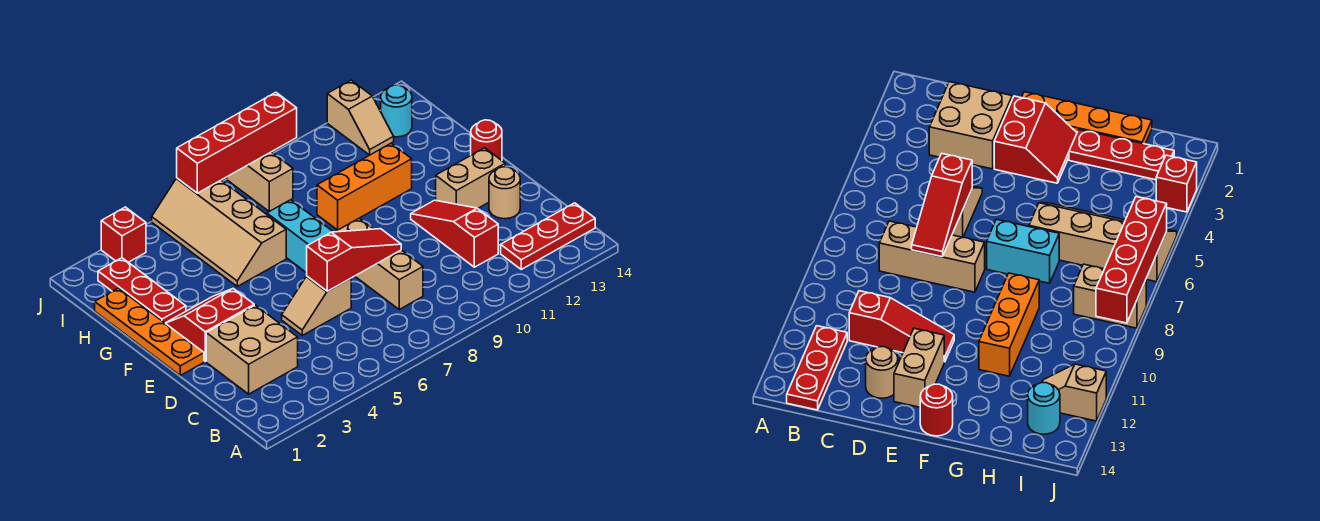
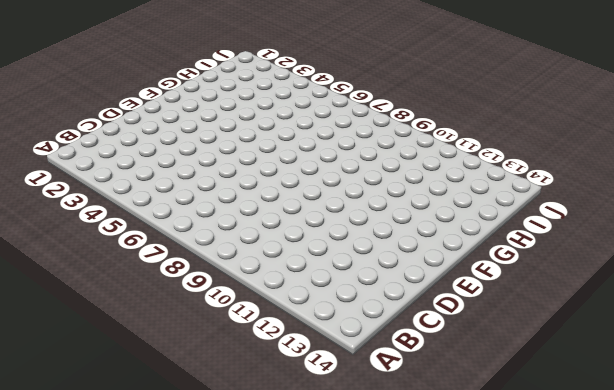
none -> red 1x3 plate [501,203,595,269]
none -> tan 2x2 brick [206,305,298,394]
none -> tan 1x3 brick [336,218,423,309]

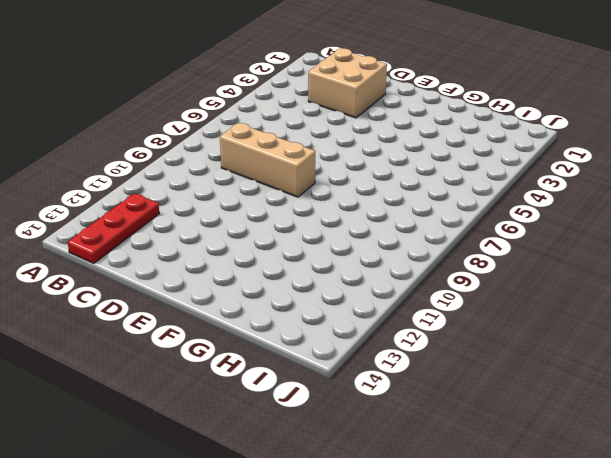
none -> red 1x3 slope [411,200,498,267]
none -> tan 1x2 slope [282,276,351,335]
none -> tan 1x1 round brick [489,167,520,219]

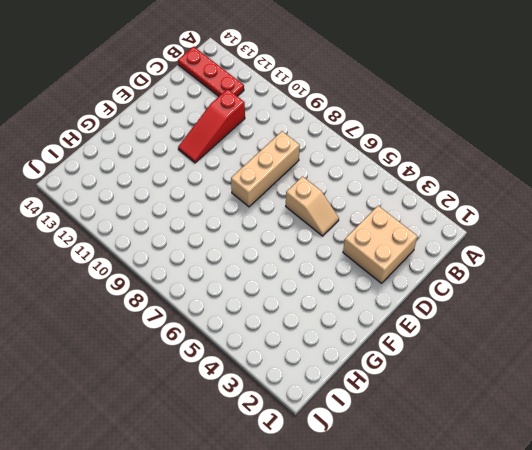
none -> tan 1x1 round brick [489,167,520,219]
none -> orange 1x4 plate [95,288,204,375]
none -> red 2x2 slope [166,289,254,361]

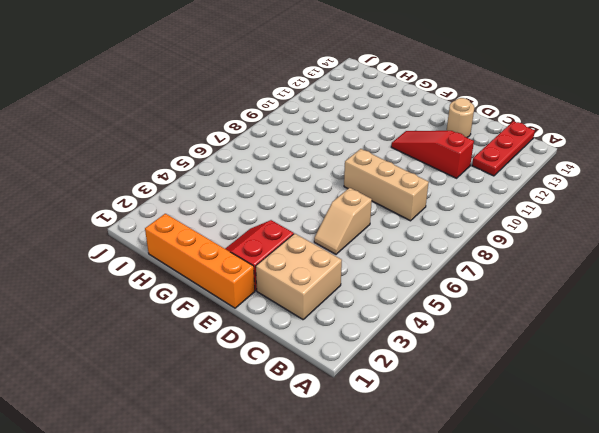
orange 1x4 brick [145,214,255,308] -> orange 1x4 plate [95,288,204,375]
none -> tan 1x2 brick [436,148,505,208]
none -> cyan 1x2 brick [267,200,333,273]
none -> red 1x1 round brick [471,120,502,160]

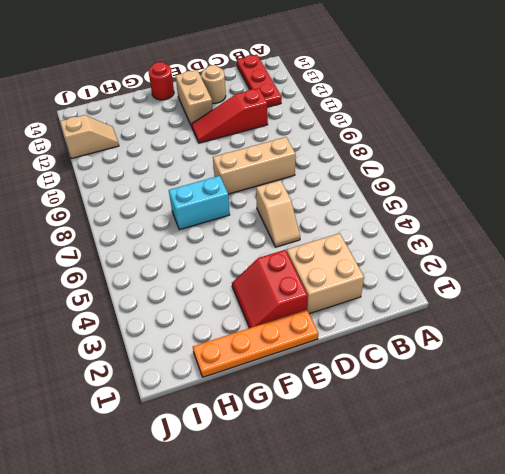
none -> red 1x3 plate [98,258,186,323]
none -> tan 2x4 slope [152,178,286,286]
none -> orange 1x3 brick [317,144,412,230]

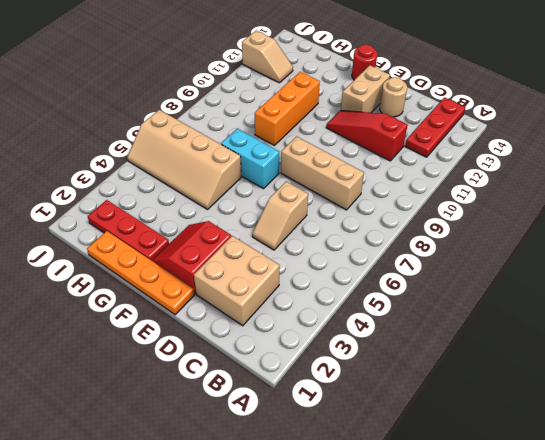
none -> tan 1x2 brick [227,152,293,211]
none -> cyan 1x1 round brick [381,85,412,137]
none -> red 1x1 brick [101,207,146,262]

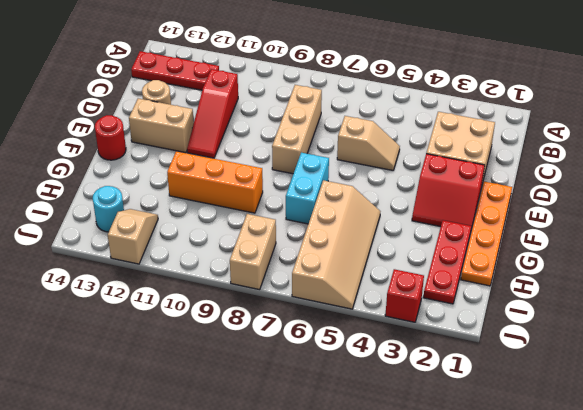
none -> red 1x3 slope [307,229,401,291]
none -> red 1x4 brick [177,92,297,193]

